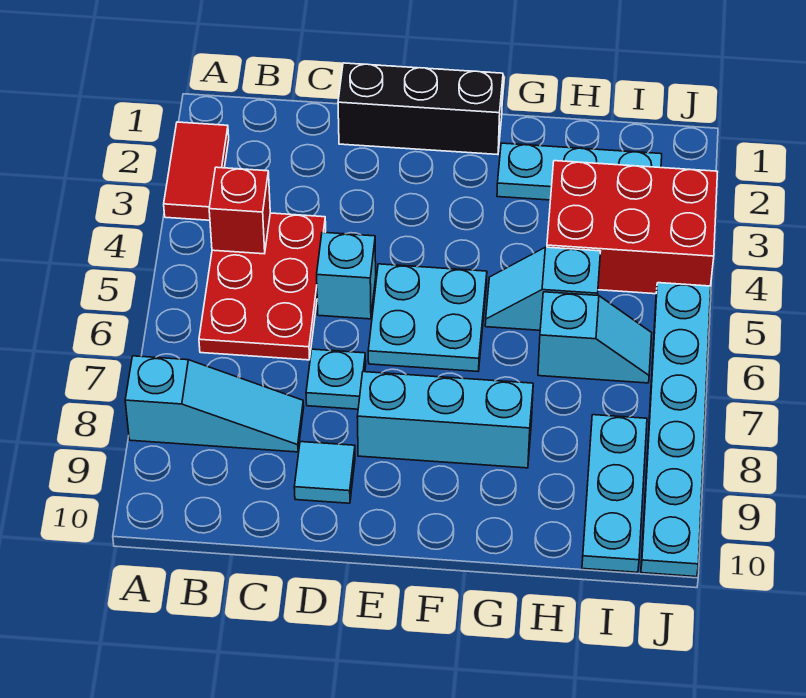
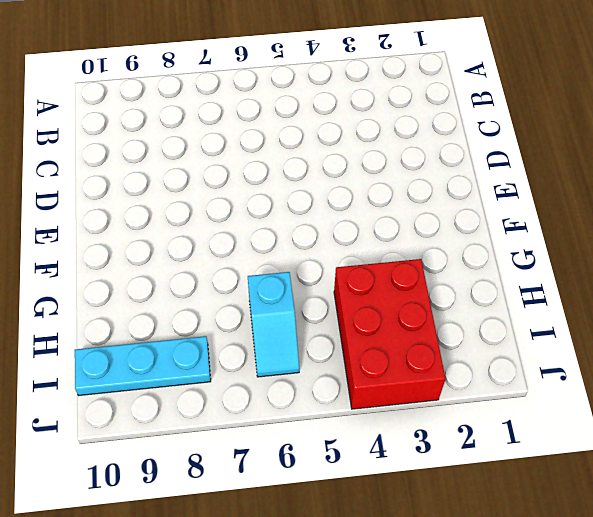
none -> red 1x2 tile [164,122,229,220]
none -> cyan 1x3 slope [125,356,304,452]
none -> red 2x3 plate [199,213,326,360]

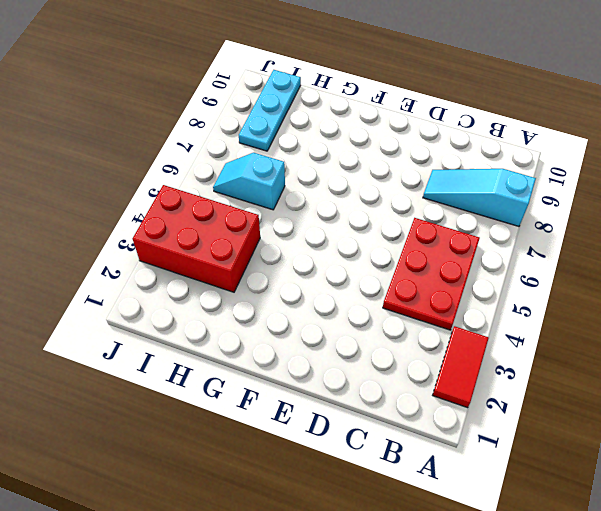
none -> black 1x3 brick [338,63,503,155]
none -> cyan 1x1 brick [317,232,376,319]
none -> cyan 1x1 plate [306,349,366,409]

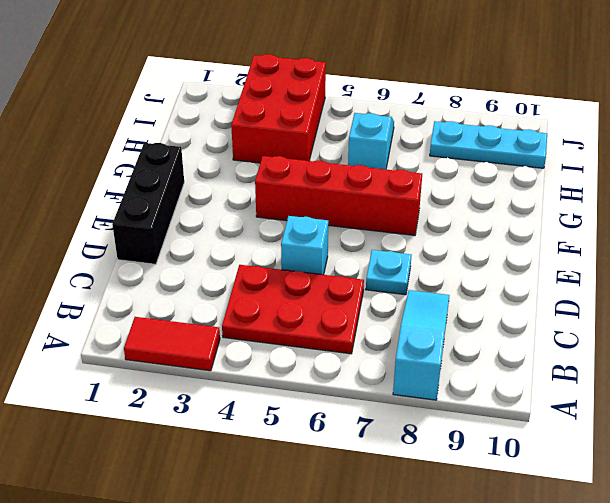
red 1x4 brick [255,156,422,235] -> cyan 2x2 plate [368,264,487,371]
none -> cyan 1x1 tile [294,442,355,503]
none -> cyan 1x3 brick [357,372,533,468]
none -> cyan 1x3 plate [497,143,662,200]

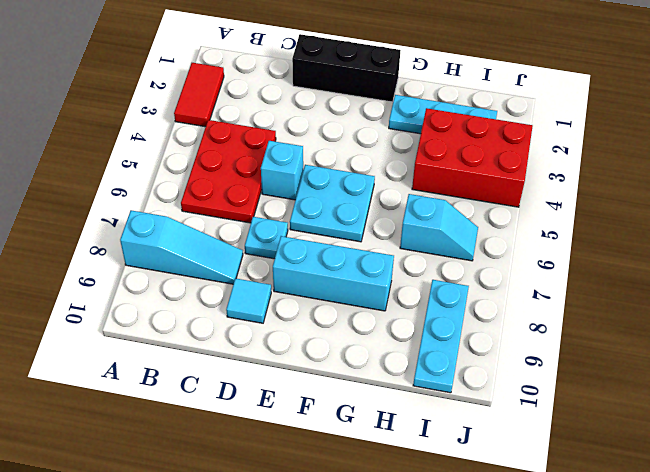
none -> cyan 1x2 slope [485,247,601,330]
none -> cyan 1x6 plate [641,283,711,577]
none -> red 1x1 brick [209,167,270,254]

